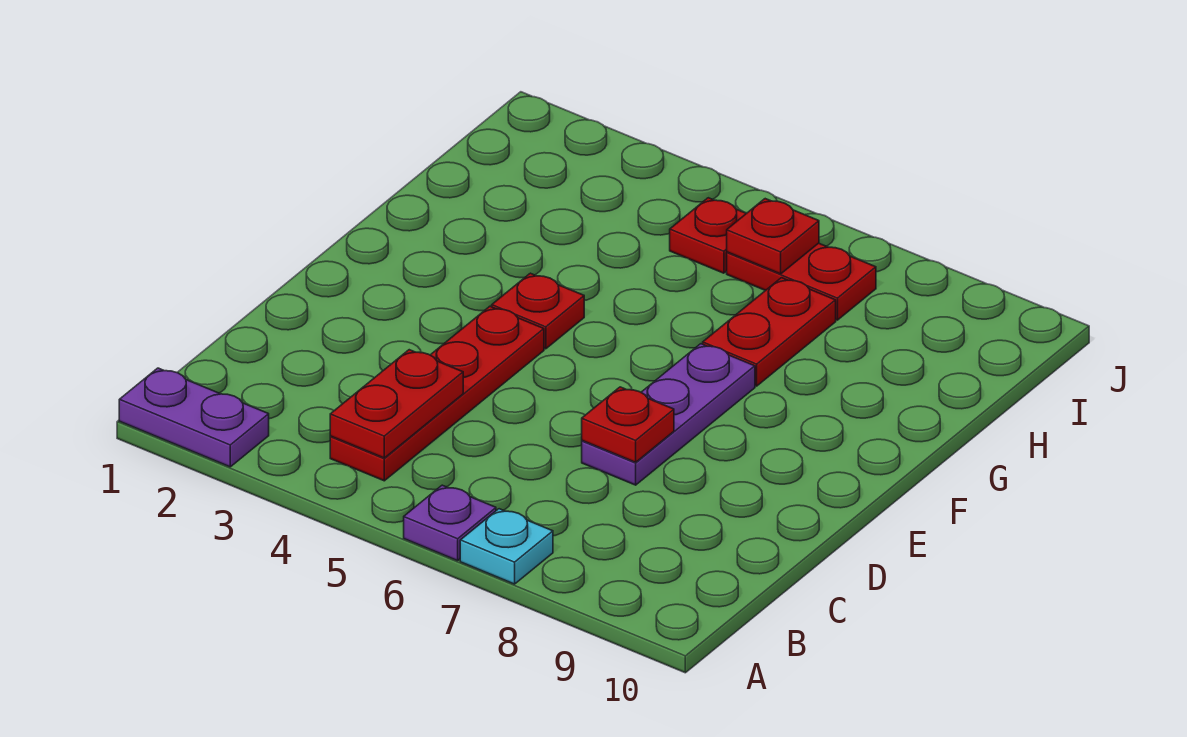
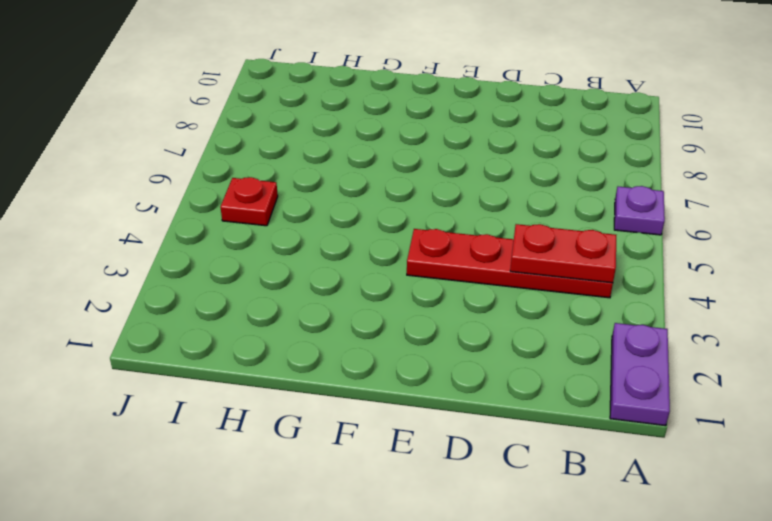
none -> cyan 1x1 plate [460,509,553,584]
none -> purple 1x3 plate [582,344,755,485]
none -> red 1x1 plate [492,273,584,349]

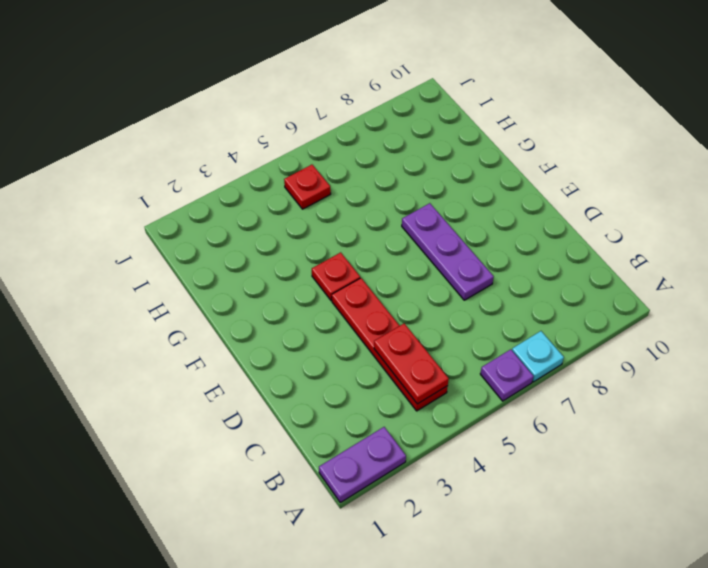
none -> red 1x2 plate [703,278,836,386]
none -> red 1x2 plate [727,243,876,320]
none -> red 1x1 plate [582,387,674,462]

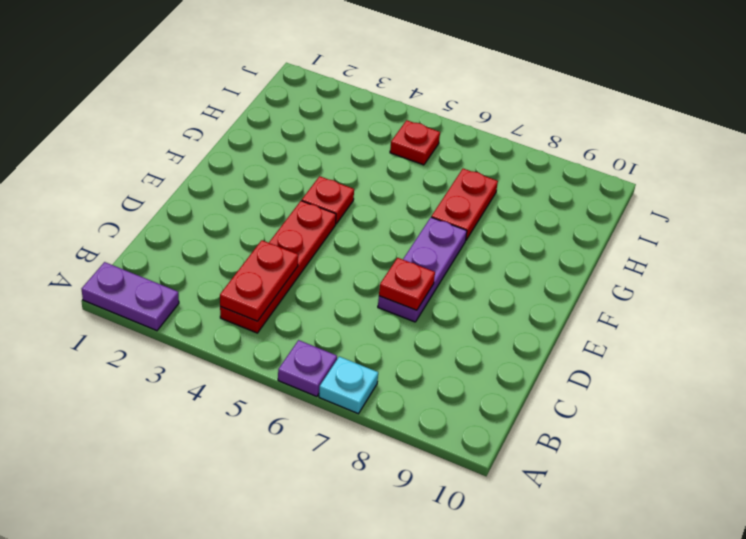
none -> red 1x2 plate [727,243,876,320]
none -> red 1x1 plate [727,199,819,274]

